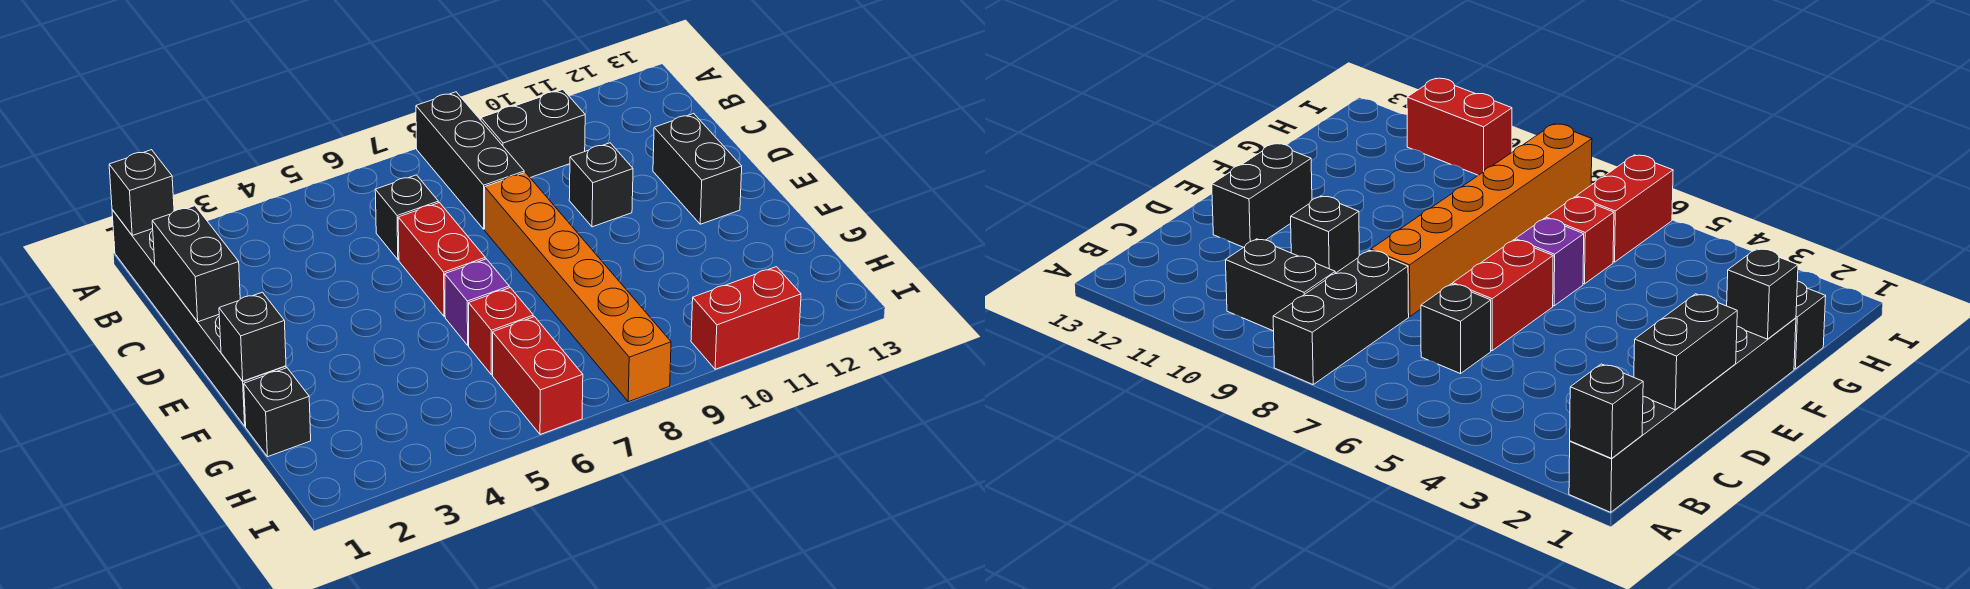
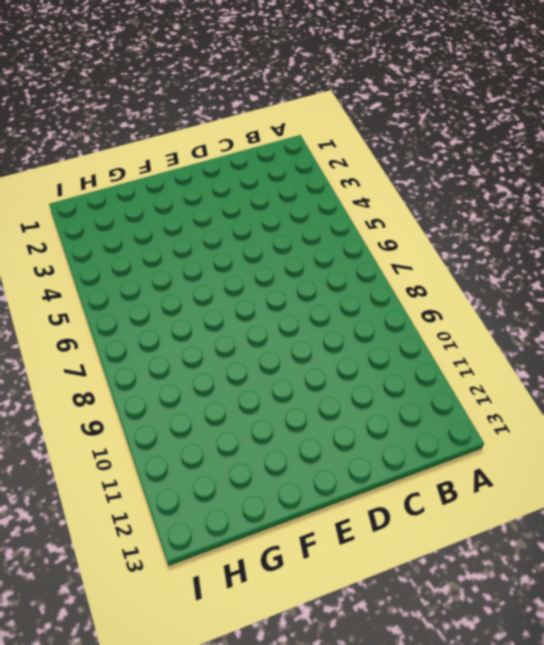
none -> black 1x6 brick [112,210,286,426]
none -> black 1x3 brick [416,92,524,229]
none -> black 1x2 brick [481,89,585,178]

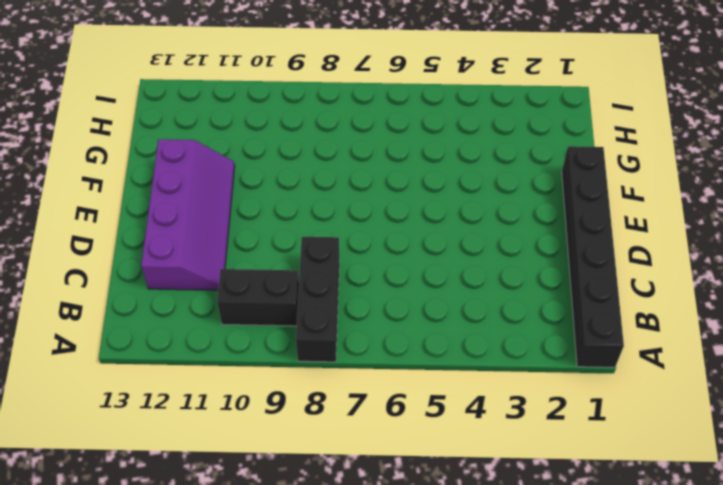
purple 2x4 slope [141,139,235,290] -> black 1x2 brick [653,114,742,224]
none -> black 1x1 brick [375,175,438,260]
none -> red 1x2 brick [398,203,485,317]
none -> orange 1x6 brick [485,173,671,402]

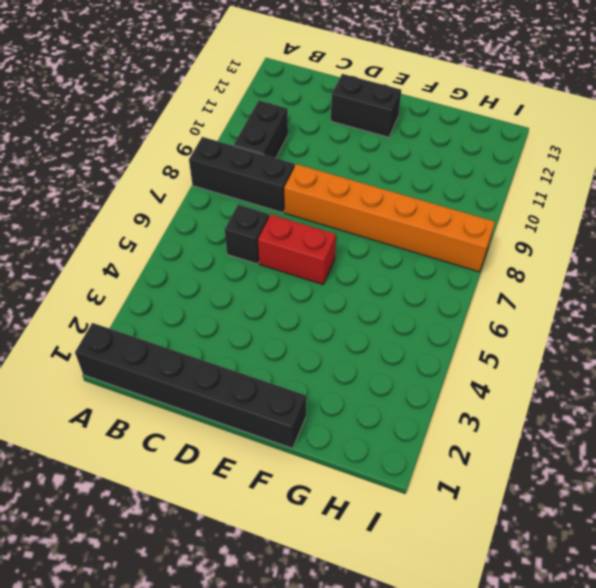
none -> black 1x1 brick [569,143,633,227]
none -> purple 1x1 brick [445,259,509,345]
none -> black 1x1 brick [244,368,311,457]

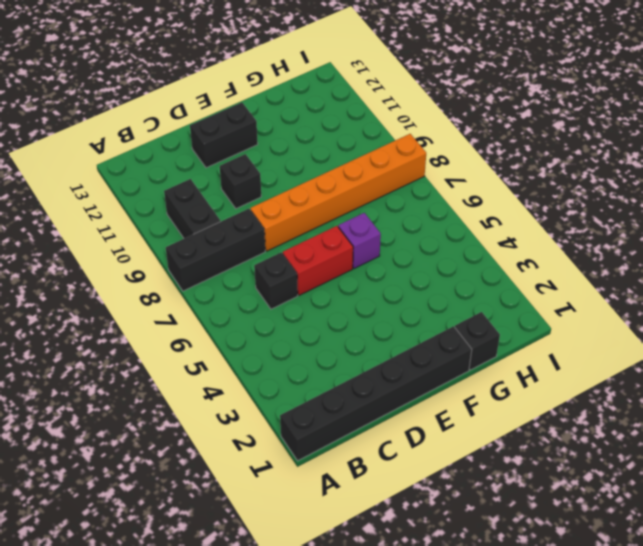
none -> red 1x1 brick [469,288,533,375]
none -> red 1x2 brick [493,317,583,435]
none -> red 1x2 brick [691,267,801,369]

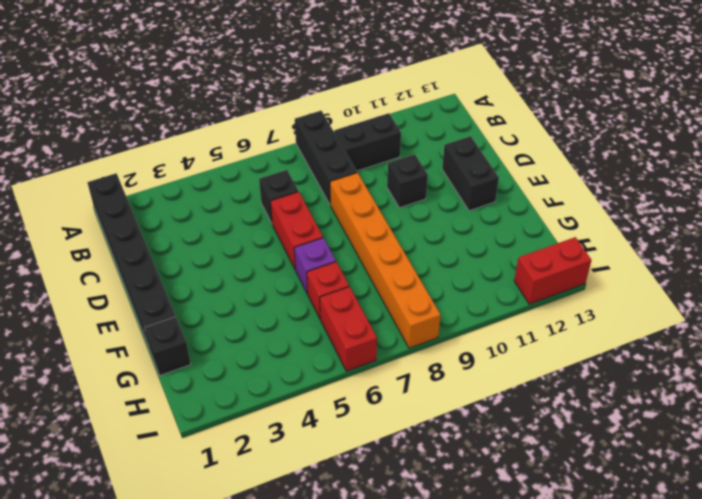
red 1x2 brick [514,237,592,304] -> red 1x2 brick moved to [691,267,801,369]
none -> black 1x1 brick [109,150,174,235]
none -> black 1x2 brick [152,206,240,322]
none -> black 1x1 brick [219,292,286,381]

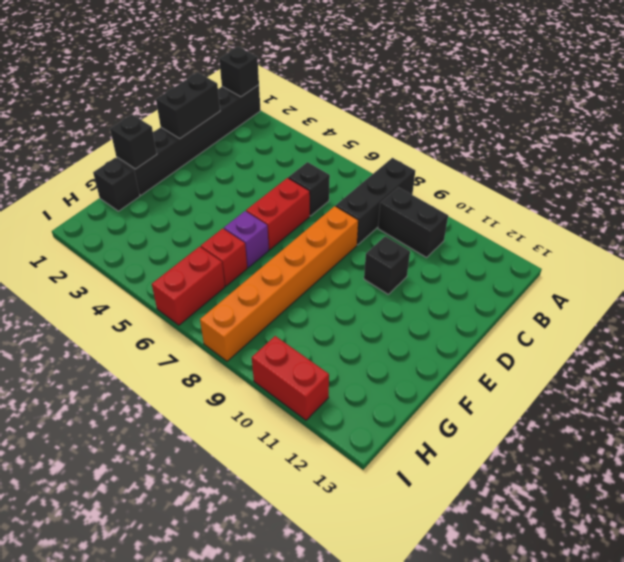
none -> black 1x2 brick [653,114,742,224]

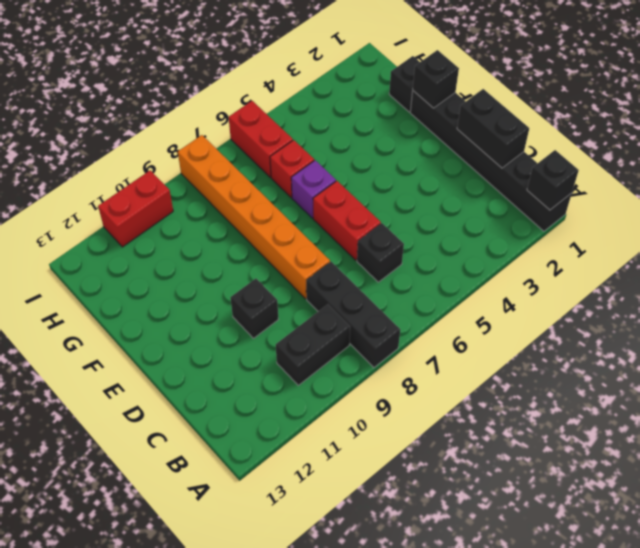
none -> black 1x2 brick [653,114,742,224]

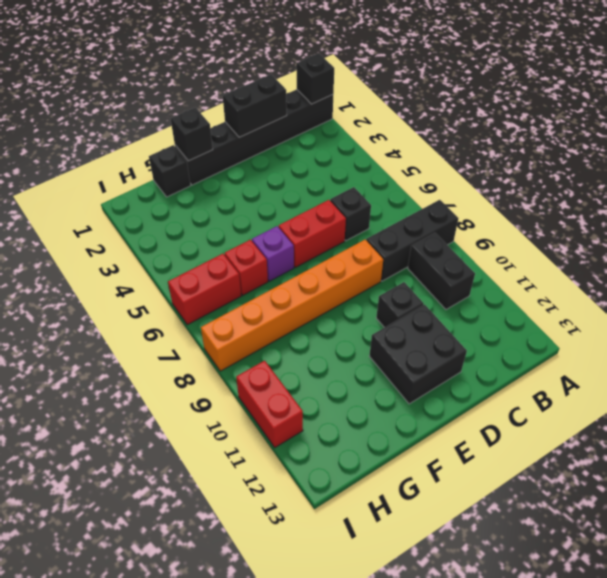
black 2x2 brick [369,305,467,404] -> black 1x2 brick [653,114,742,224]

